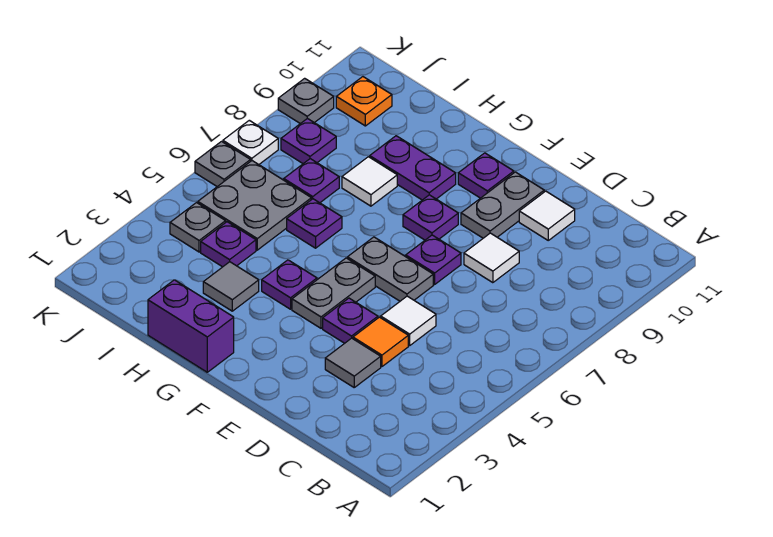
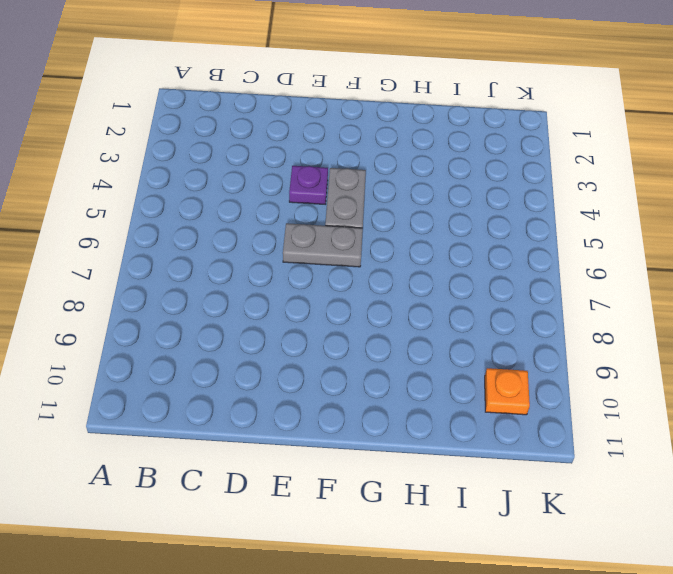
none -> grey 1x1 tile [325,338,381,387]
none -> orange 1x1 tile [353,317,408,367]
none -> white 1x1 tile [381,296,436,345]

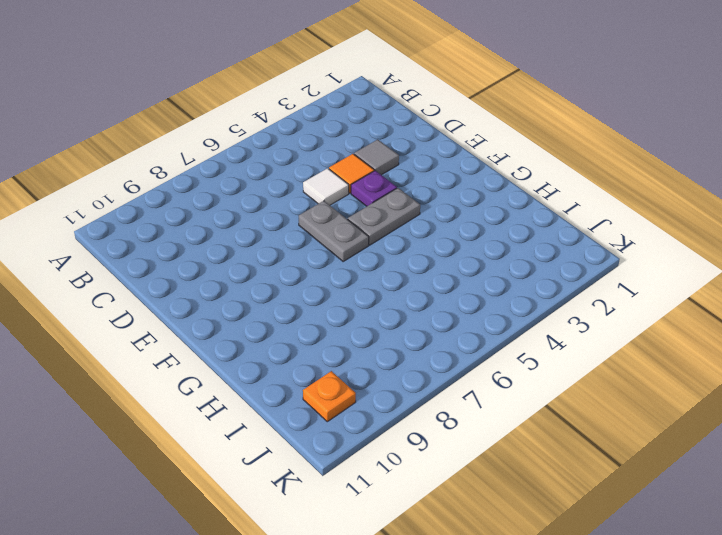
none -> white 1x1 tile [464,233,519,283]
none -> white 1x1 tile [519,191,575,240]
none -> purple 1x1 plate [406,235,461,284]

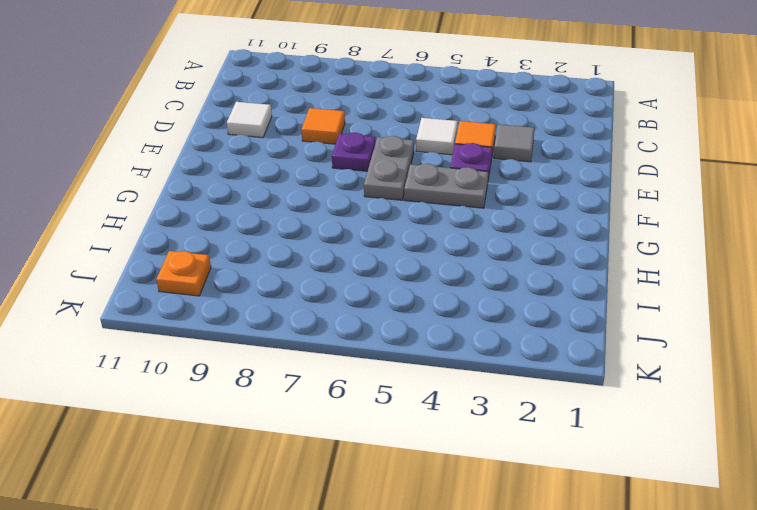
orange 1x1 tile [302,108,345,144] -> white 1x1 tile [464,233,519,283]
none -> grey 1x2 plate [461,172,544,238]
none -> purple 1x1 plate [403,195,458,240]
none -> purple 1x1 plate [458,153,514,198]

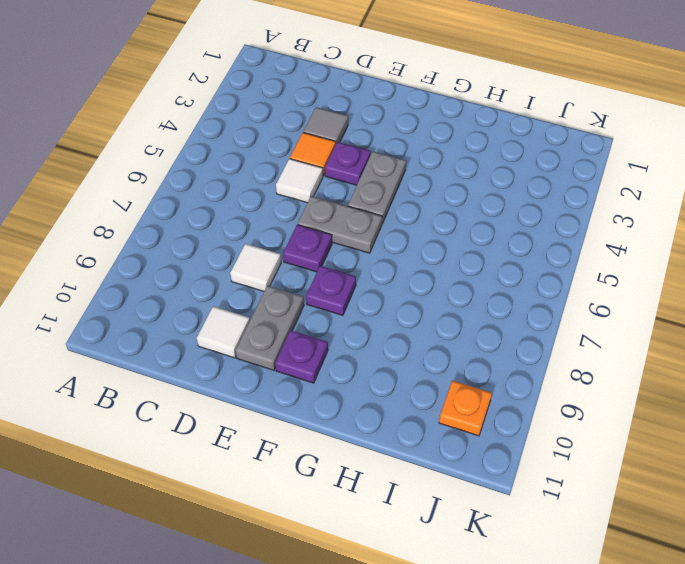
none -> purple 1x2 brick [148,280,234,372]
none -> purple 1x1 plate [262,260,317,309]
none -> purple 1x2 plate [370,136,456,200]

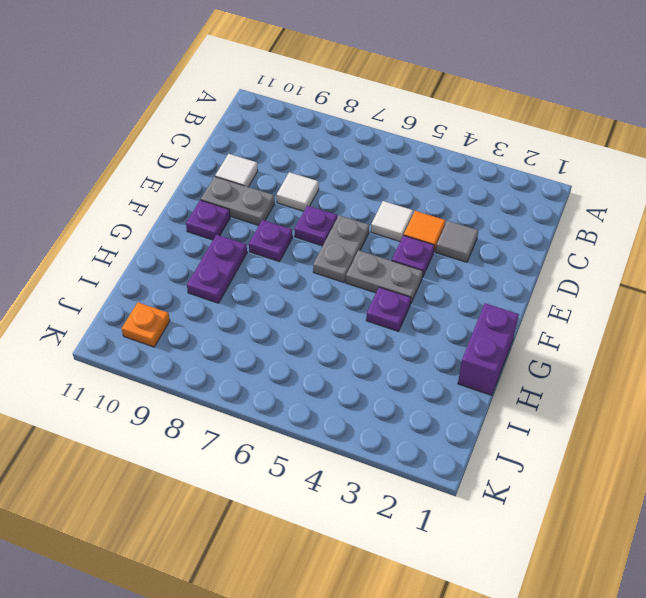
none -> grey 1x1 tile [203,262,259,311]
none -> purple 1x1 plate [287,199,342,248]
none -> white 1x1 tile [342,157,397,206]

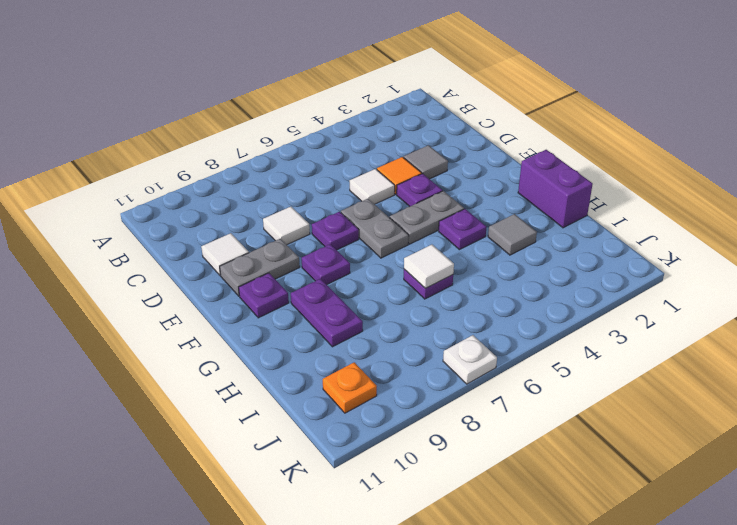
white 1x1 tile [404,245,454,288] -> white 1x1 tile moved to [342,157,397,206]
none -> purple 1x1 plate [201,222,256,267]
none -> grey 2x2 plate [198,161,311,250]
none -> purple 1x1 plate [284,159,339,203]

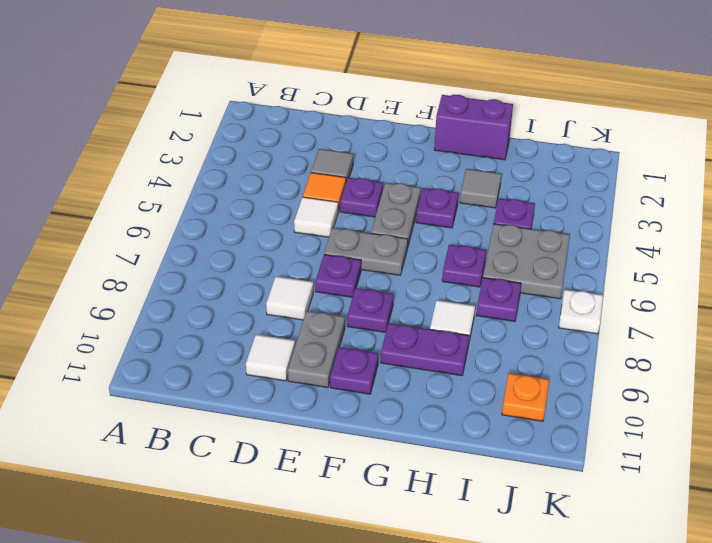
none -> grey 1x1 plate [170,203,226,252]
none -> purple 1x1 plate [281,118,336,164]
none -> grey 1x1 plate [195,141,251,187]

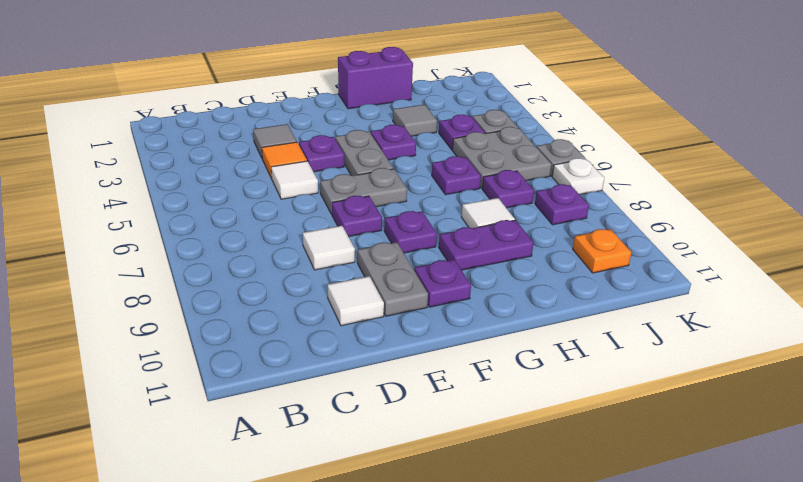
none -> grey 1x1 plate [278,78,334,124]

